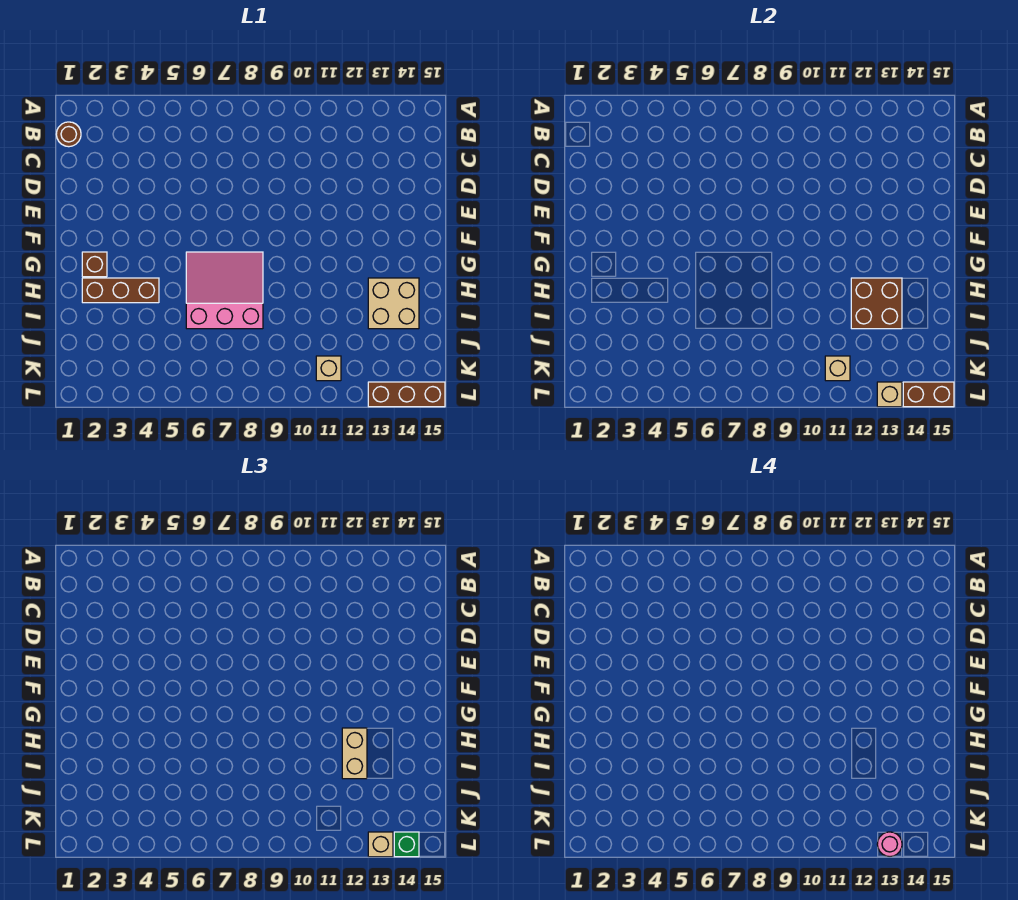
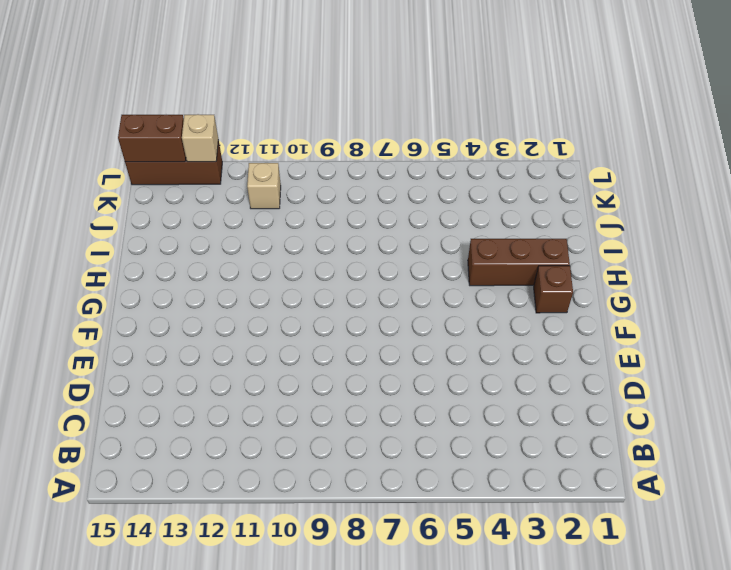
none -> brown 1x1 round brick [56,122,81,147]
none -> pink 3x3 slope [186,252,263,329]
none -> tan 2x2 brick [368,278,419,329]

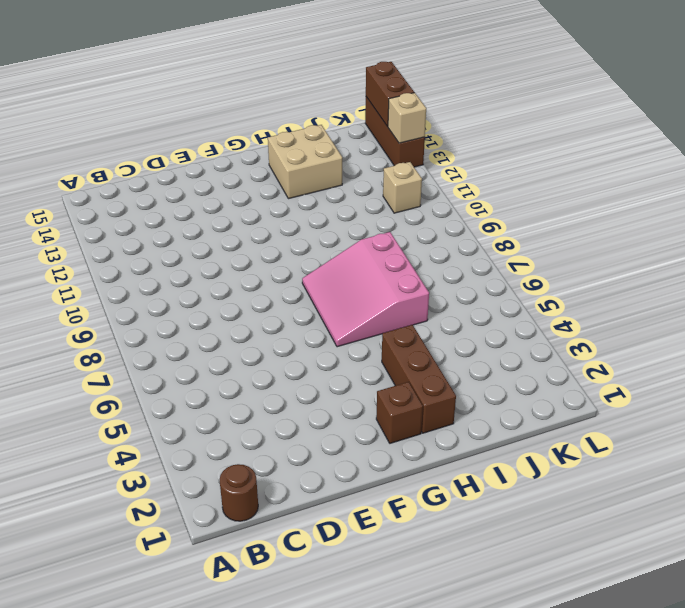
none -> brown 2x2 brick [851,278,902,329]
none -> tan 1x1 brick [825,356,850,381]
none -> tan 1x2 brick [342,728,367,779]

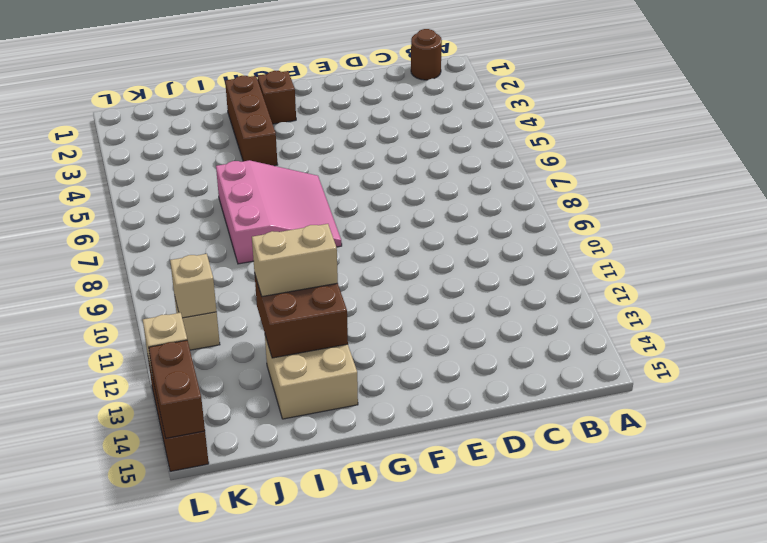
none -> tan 1x1 brick [368,832,393,857]
none -> green 1x1 brick [394,832,419,857]
none -> pink 1x1 round brick [877,832,902,857]

